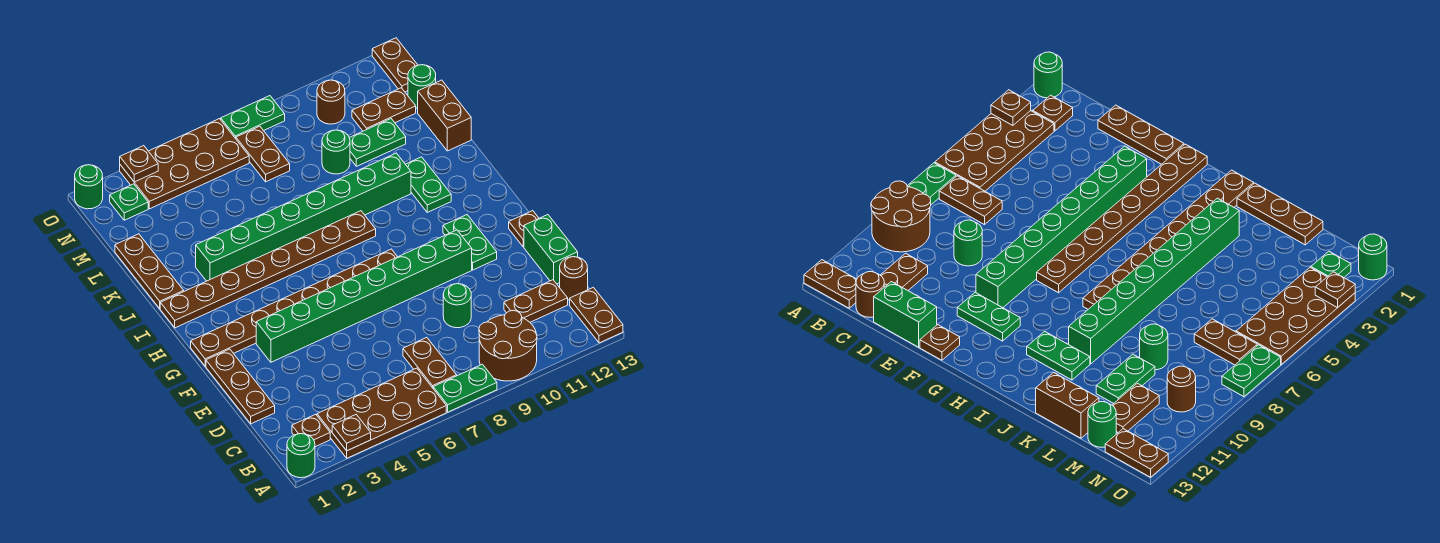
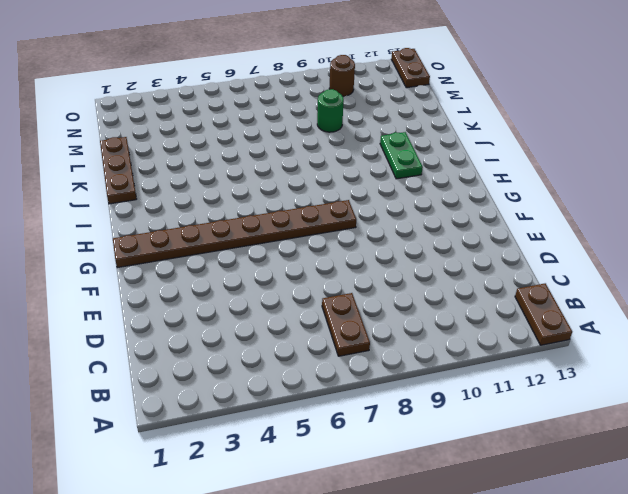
none -> green 1x1 round brick [287,434,315,478]
none -> brown 2x4 plate [317,368,446,458]
none -> green 1x2 plate [433,364,497,412]
none -> brown 2x2 round brick [479,311,537,381]

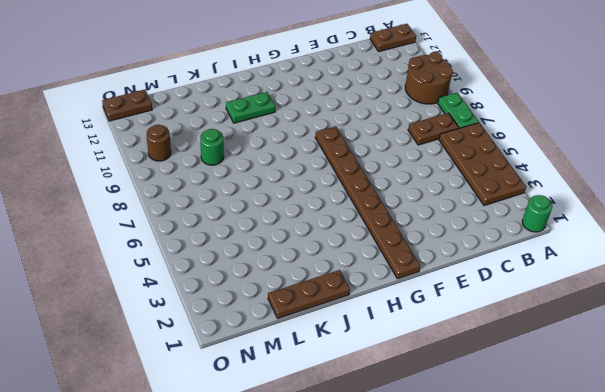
none -> brown 1x1 plate [292,414,330,447]
none -> brown 1x2 plate [504,280,568,322]
none -> brown 1x1 round brick [560,257,588,300]
none -> brown 1x3 plate [206,349,275,424]

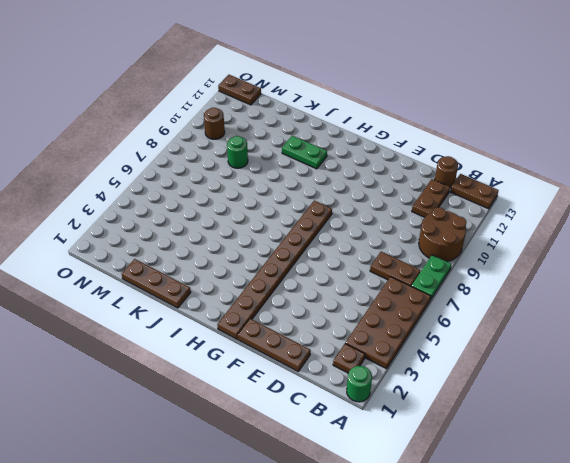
none -> green 1x1 round brick [443,284,471,328]
none -> green 1x2 brick [524,215,578,284]
none -> green 1x8 brick [256,230,472,362]
none -> green 1x2 plate [443,215,497,270]

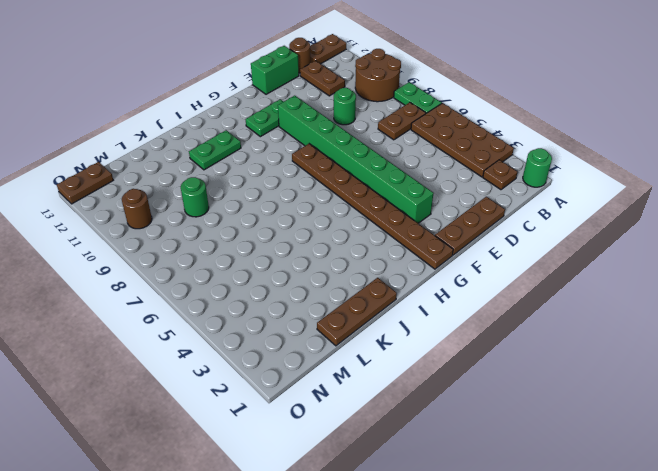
none -> brown 1x1 plate [509,211,539,247]
none -> brown 1x8 plate [160,211,376,328]
none -> green 1x8 brick [196,153,411,281]
none -> brown 1x2 brick [418,80,471,151]

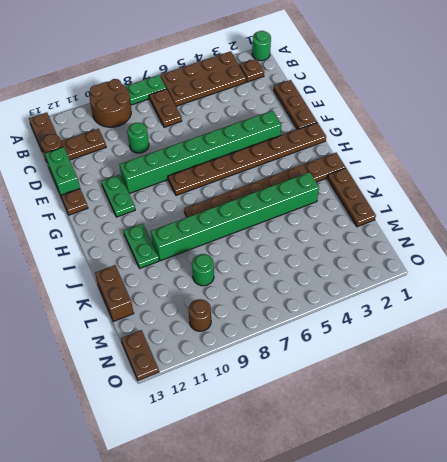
none -> green 1x2 plate [349,119,406,166]
none -> brown 1x2 plate [236,126,290,182]
none -> brown 1x2 plate [352,88,416,131]
none -> green 1x1 round brick [408,65,436,108]

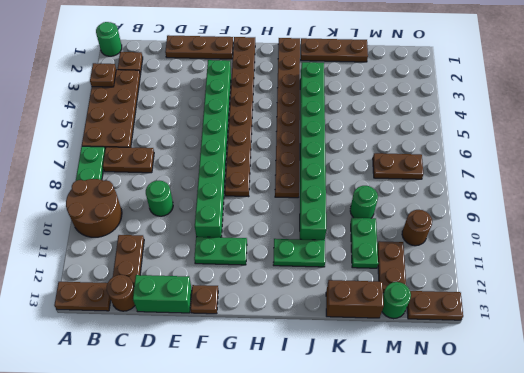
none -> green 1x1 plate [110,184,148,220]
none -> brown 2x4 plate [120,119,249,209]
none -> green 1x1 round brick [75,165,103,209]
none -> green 1x2 plate [221,96,285,139]

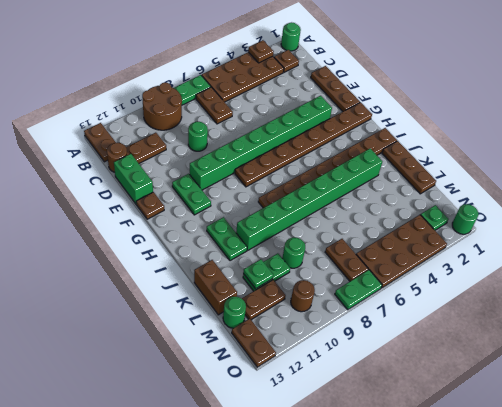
green 1x1 plate [243,259,273,289] -> none
none -> brown 1x1 plate [120,146,158,182]

